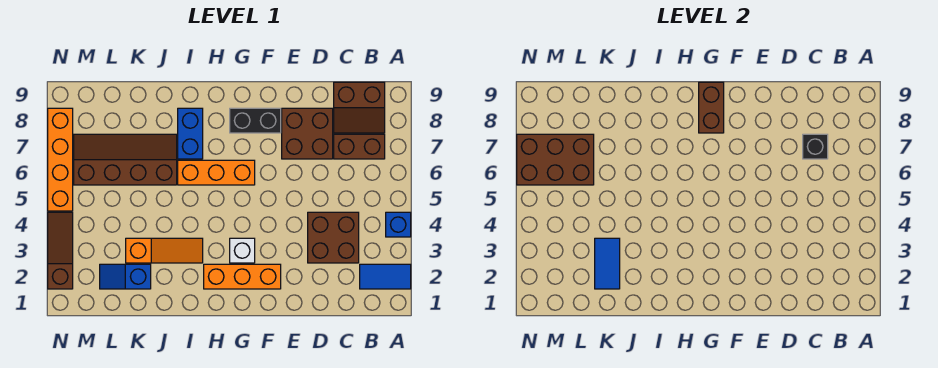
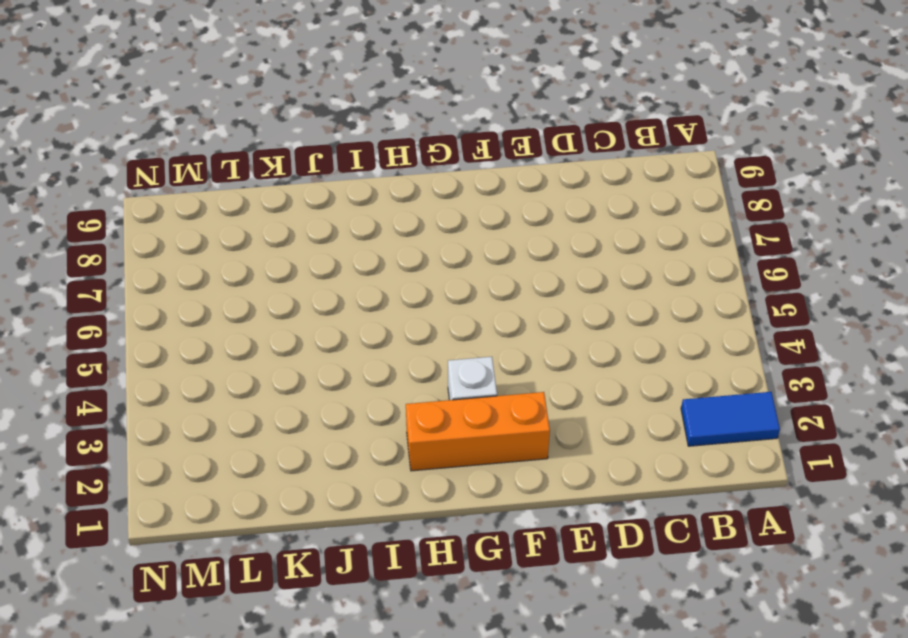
none -> blue 1x1 brick [386,212,411,237]
none -> brown 1x2 brick [334,134,385,159]
none -> brown 2x2 slope [334,82,385,133]

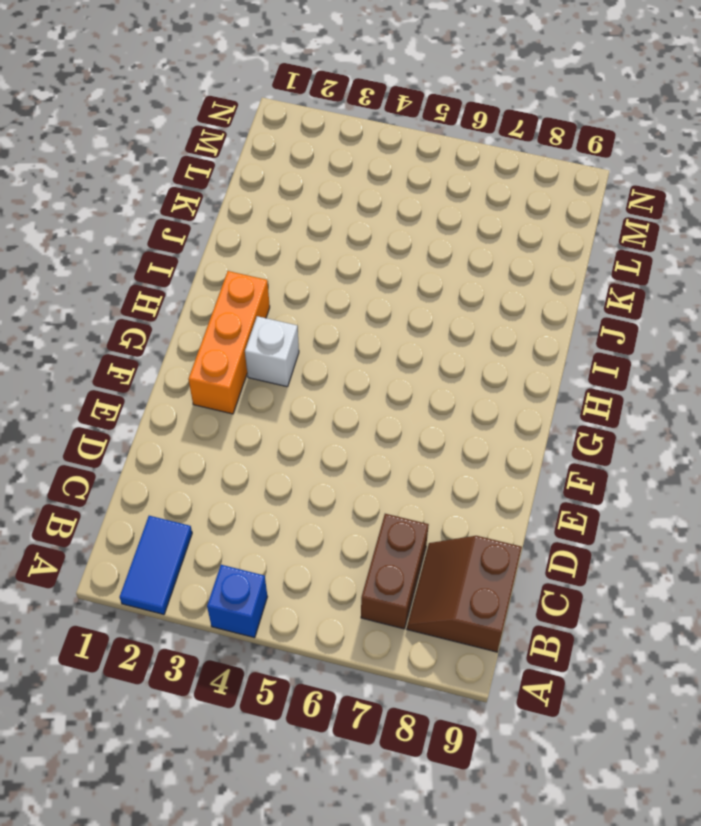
none -> brown 2x2 brick [308,212,359,263]
none -> brown 2x2 brick [282,108,333,159]
none -> black 1x2 brick [230,108,281,133]

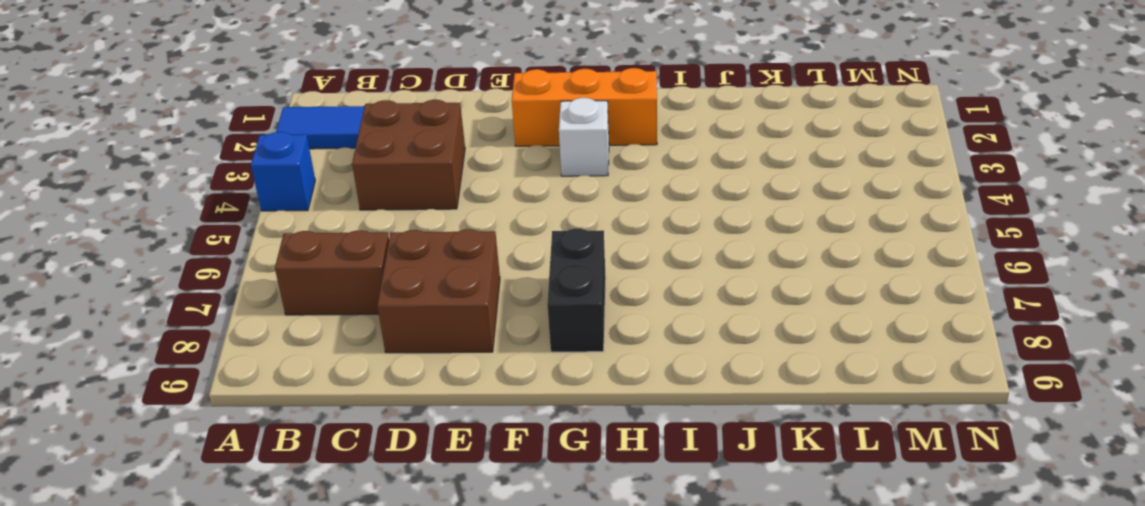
black 1x2 brick [547,228,606,352] -> black 1x2 brick turned to [230,108,281,133]
none -> brown 2x2 slope [334,82,385,133]
none -> orange 1x3 brick [178,160,255,185]
none -> orange 1x3 slope [126,238,203,263]

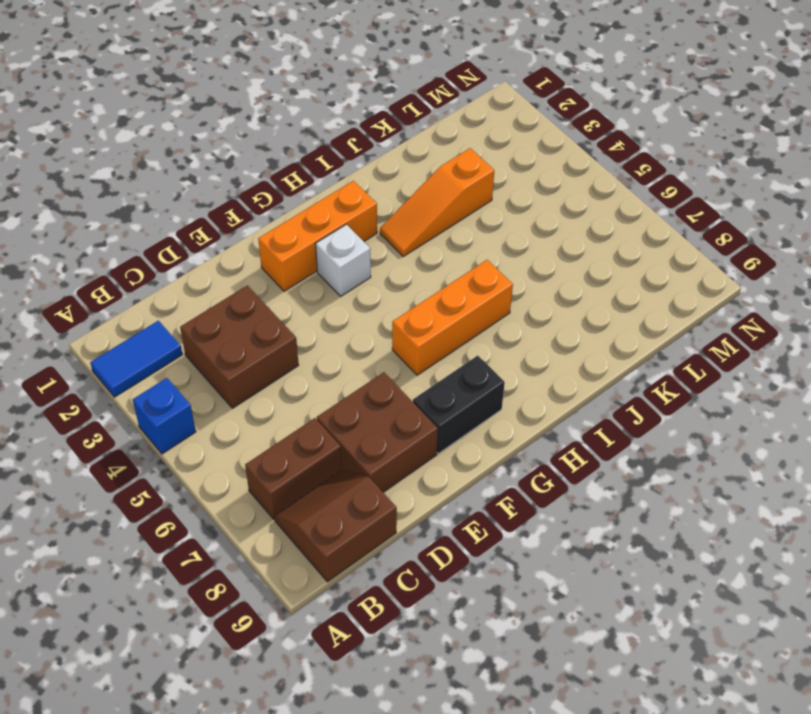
none -> blue 1x2 brick [178,108,203,159]
none -> brown 2x4 slope [74,134,177,185]
none -> blue 1x2 slope [100,264,151,289]

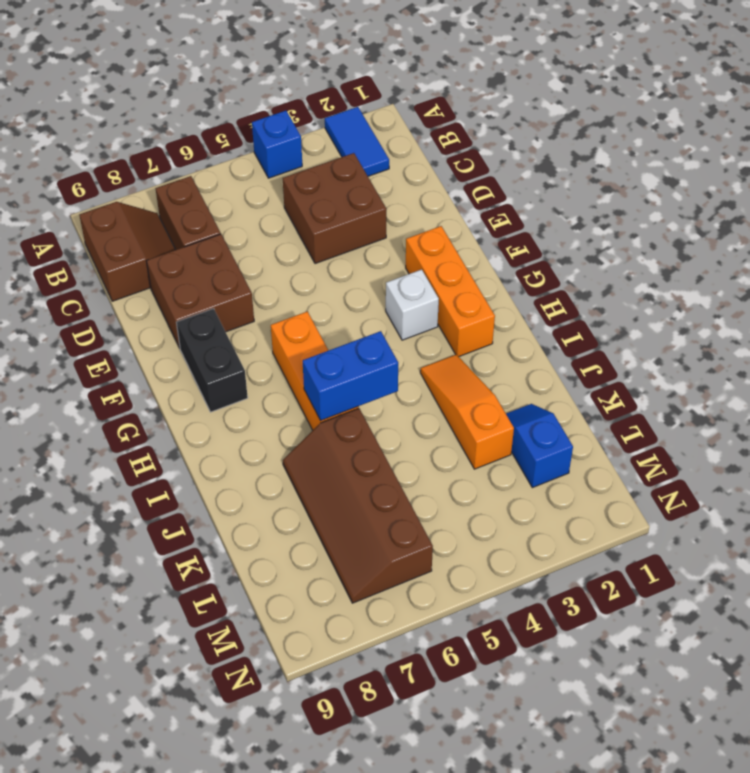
blue 1x2 brick [303,331,398,421] -> blue 1x2 brick moved to [178,108,203,159]
blue 1x2 slope [506,404,573,488] -> blue 1x2 slope turned to [100,264,151,289]
none -> brown 1x3 slope [48,212,73,289]
none -> orange 1x4 brick [48,108,73,211]
none -> black 1x1 brick [803,134,828,159]

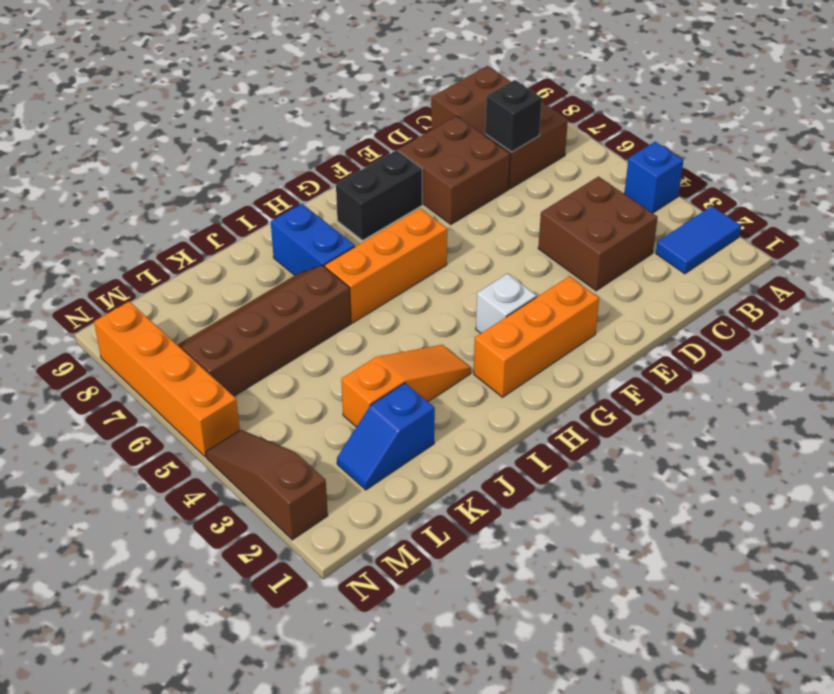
none -> brown 1x2 brick [699,82,724,133]
none -> blue 1x2 tile [595,238,620,289]
none -> brown 2x3 brick [517,134,594,185]

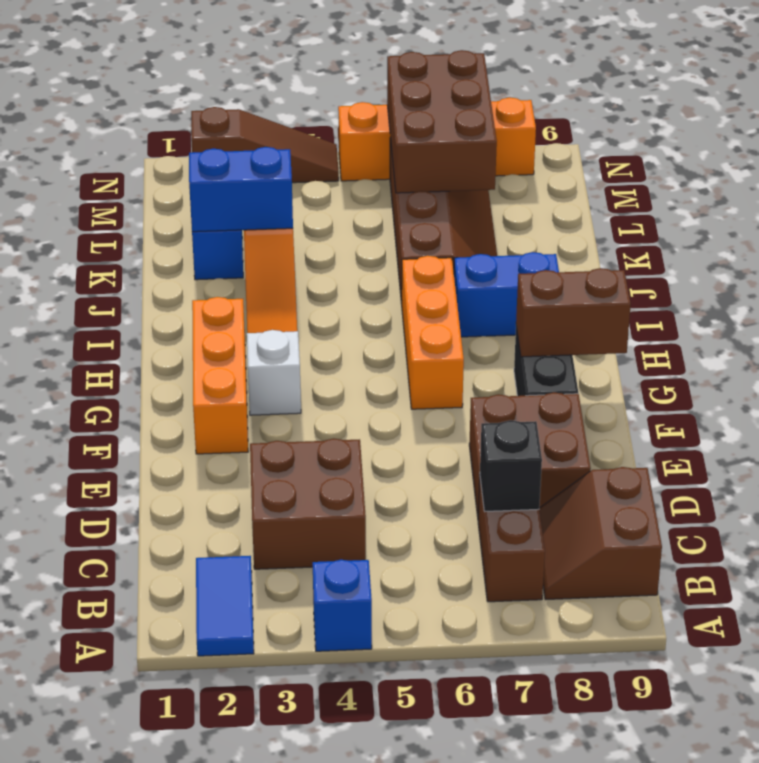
blue 1x2 brick [189,147,293,232] -> blue 1x2 tile [595,238,620,289]

